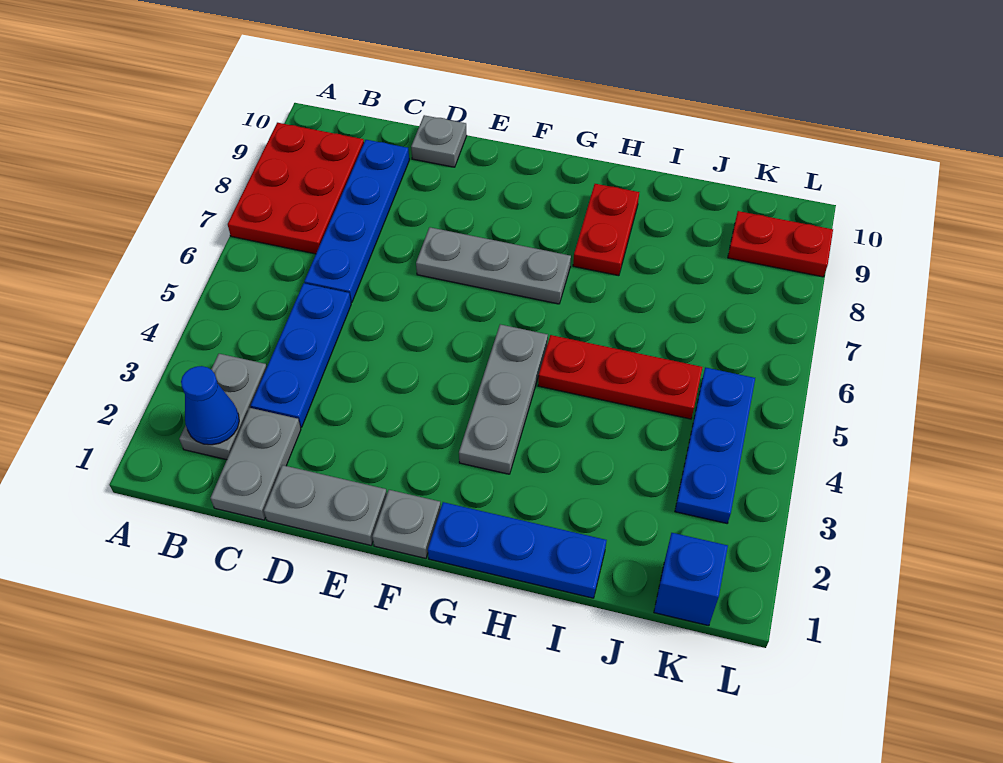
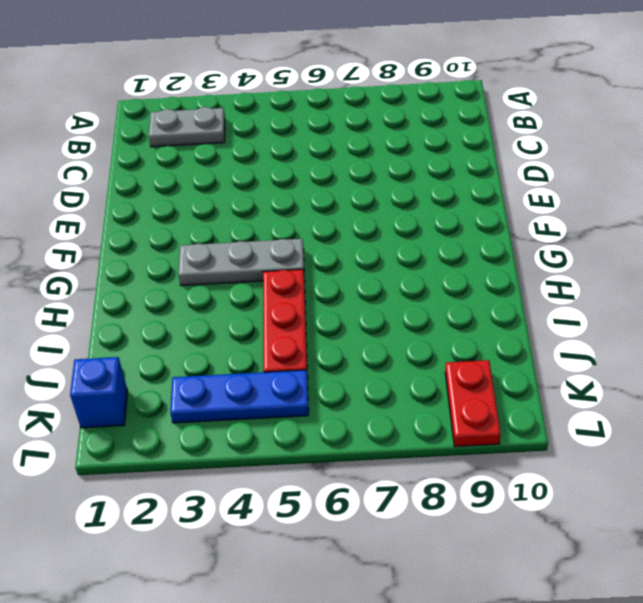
none -> red 2x3 plate [228,123,364,254]
none -> grey 1x2 plate [211,408,301,520]
none -> blue 1x3 plate [251,283,351,427]

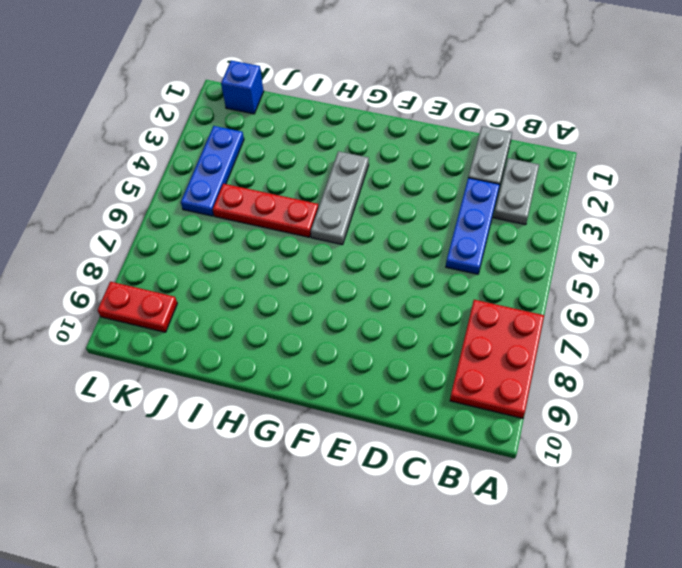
none -> blue 1x4 plate [304,140,409,303]
none -> grey 1x2 plate [264,465,387,545]
none -> grey 1x1 plate [411,115,467,167]

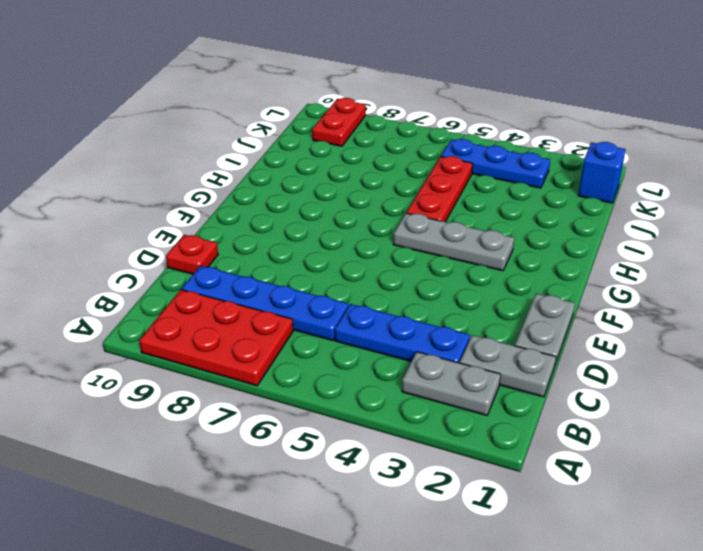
red 1x1 plate [166,235,218,274] -> grey 1x1 plate [411,115,467,167]
none -> grey 1x3 plate [416,227,571,304]
none -> grey 1x1 plate [372,490,441,558]
none -> blue 1x3 plate [428,502,607,598]

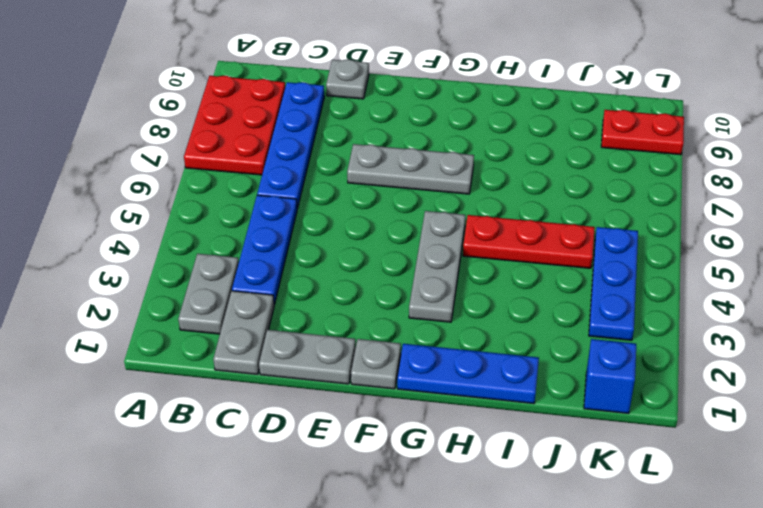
none -> red 1x2 plate [573,184,639,276]
none -> blue 1x1 cone [181,366,239,445]

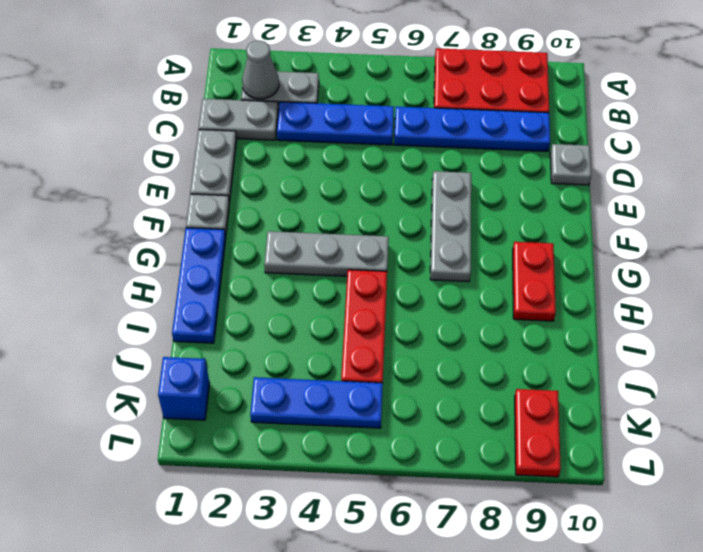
grey 1x1 cone [242,40,279,99] -> blue 1x1 cone [181,366,239,445]
red 1x2 plate [513,242,556,321] -> red 1x2 plate turned to [573,184,639,276]

